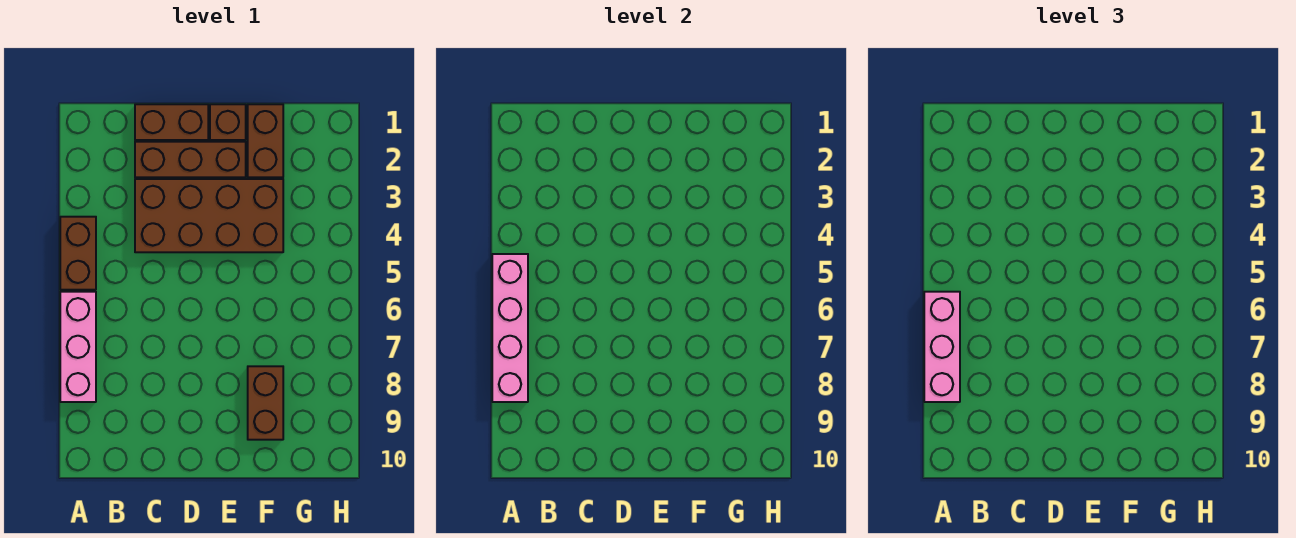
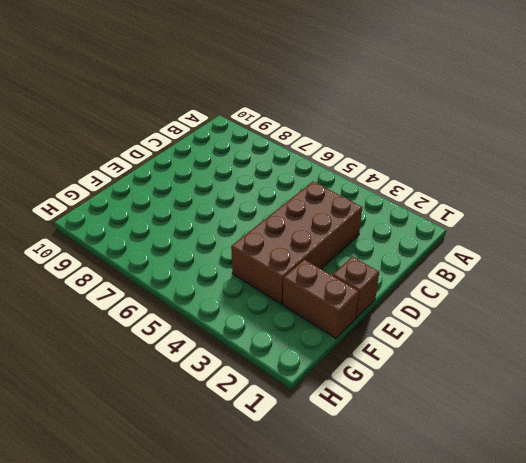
none -> brown 1x2 brick [60,217,96,290]
none -> pink 1x3 brick [60,292,96,402]

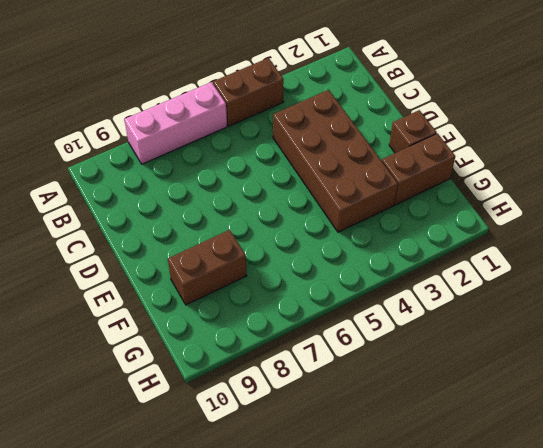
none -> brown 1x2 brick [135,104,208,140]
none -> brown 1x3 brick [135,142,246,177]

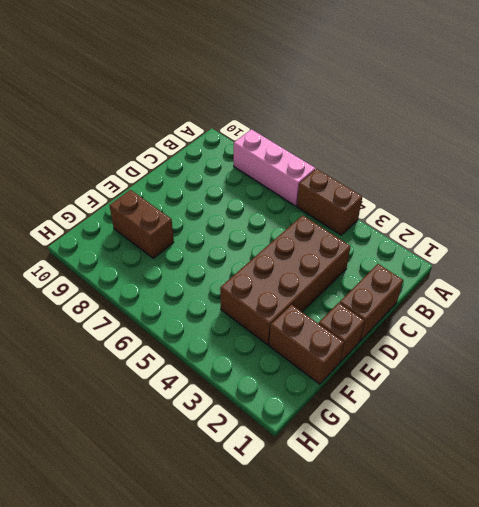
none -> brown 1x3 brick [135,142,246,177]
none -> pink 1x4 brick [492,254,528,402]

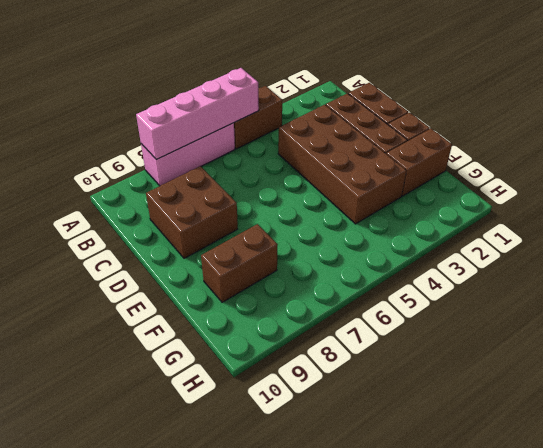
brown 2x2 brick [146,166,238,258] -> none
none -> pink 1x3 brick [924,292,960,402]

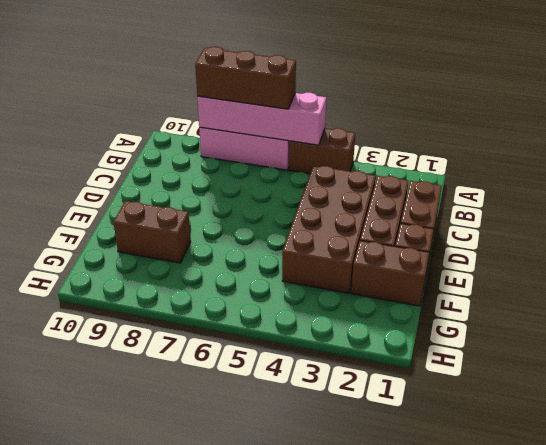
brown 1x3 brick [195,47,296,109] -> pink 1x3 brick [924,292,960,402]

